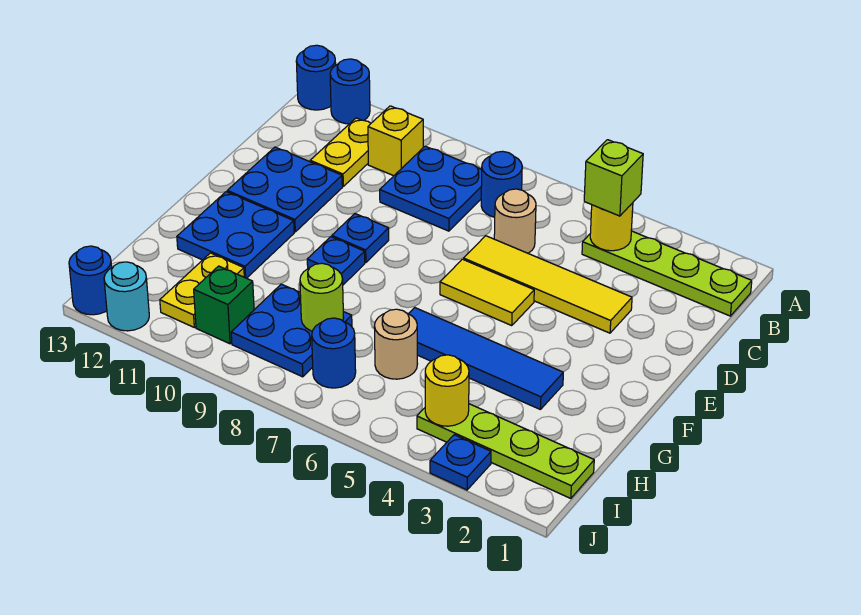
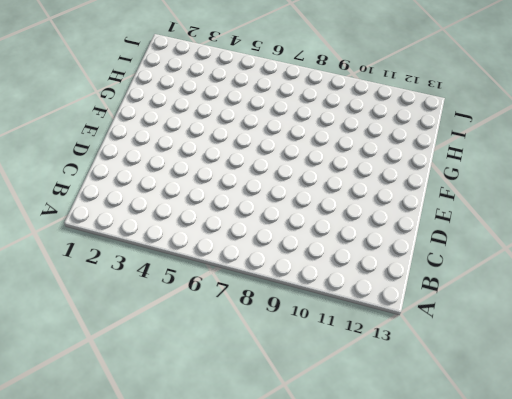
none -> blue 1x1 round brick [330,59,370,124]
none -> blue 1x1 round brick [296,45,336,110]
none -> lime 1x4 plate [582,231,752,316]

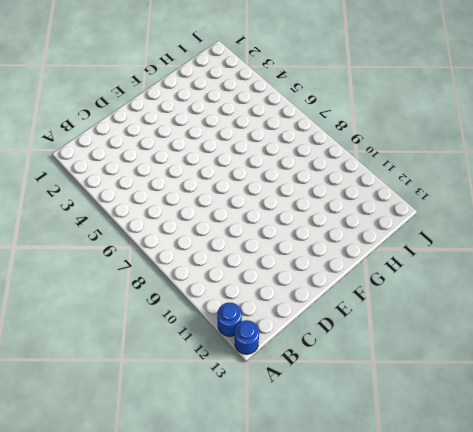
none -> lime 1x4 plate [582,231,752,316]
none -> blue 1x1 round brick [481,151,522,217]
none -> blue 2x2 plate [380,146,482,231]

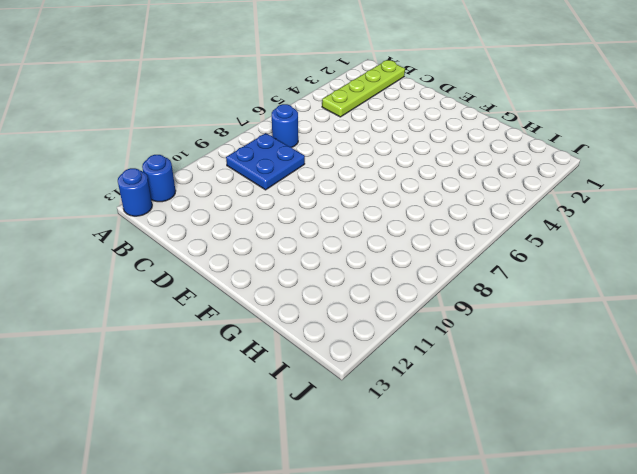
none -> yellow 1x1 brick [368,106,423,176]
none -> yellow 1x2 plate [310,118,371,186]
none -> tan 1x1 round brick [494,189,536,253]

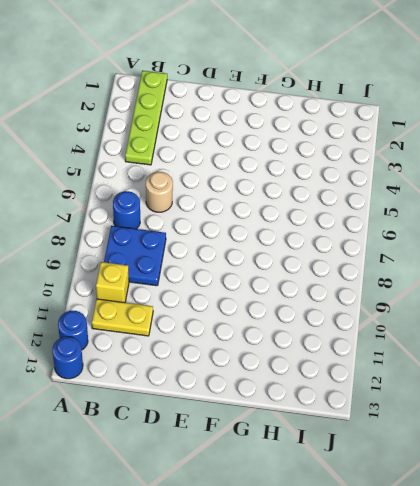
none -> yellow 1x4 tile [464,236,632,333]
none -> blue 2x2 plate [227,147,342,232]
none -> yellow 1x2 tile [440,259,534,326]

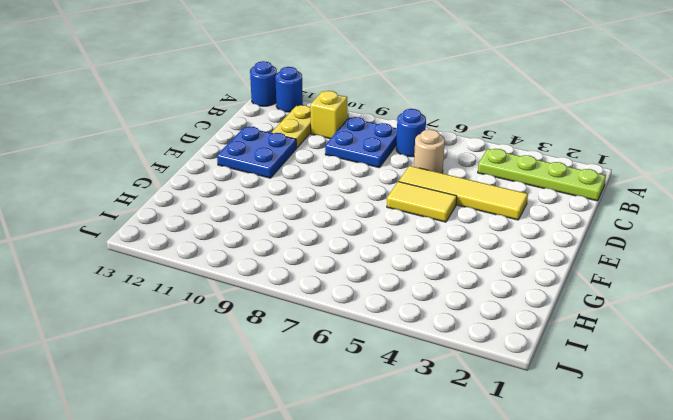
none -> blue 1x1 plate [332,214,389,262]
none -> blue 1x1 plate [307,237,365,285]
none -> blue 2x2 plate [177,192,294,278]

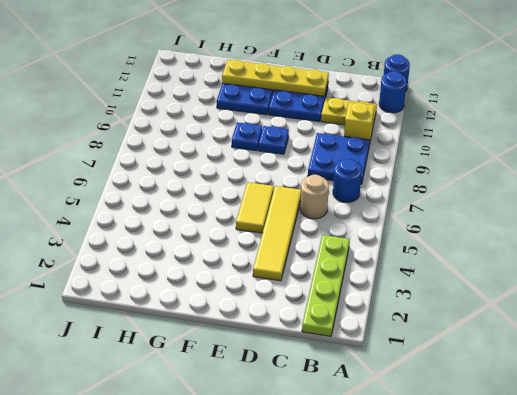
yellow 1x4 plate [222,60,329,96] -> none
none -> blue 1x4 tile [409,308,563,410]
none -> tan 1x1 round brick [374,309,417,379]
none -> blue 2x2 plate [231,284,352,377]

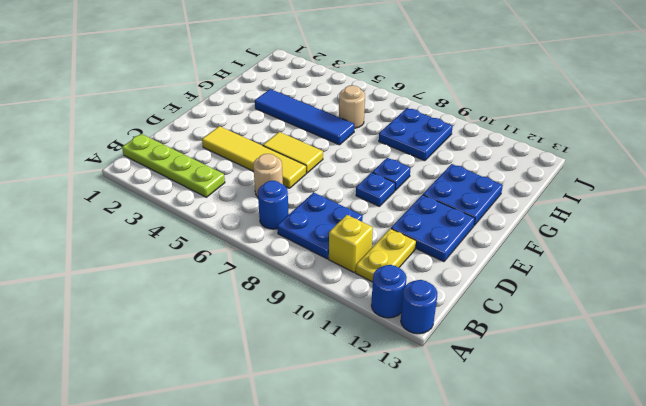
none -> yellow 1x2 plate [160,253,244,327]
none -> lime 1x4 plate [417,404,594,498]
none -> blue 1x1 round brick [312,318,356,388]

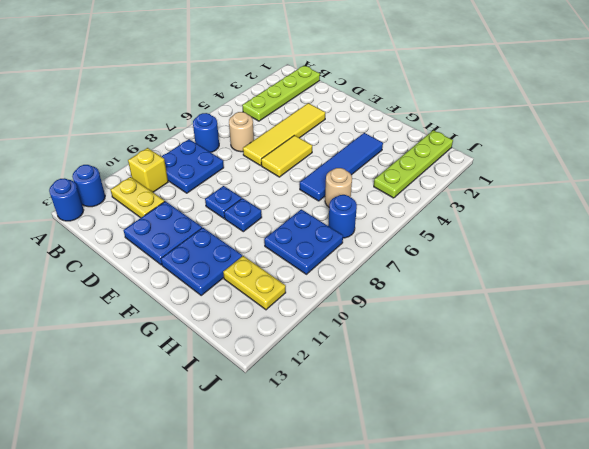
none -> green 1x1 brick [194,266,254,344]
none -> blue 1x1 plate [430,435,491,490]
none -> cyan 1x1 round brick [104,262,149,331]

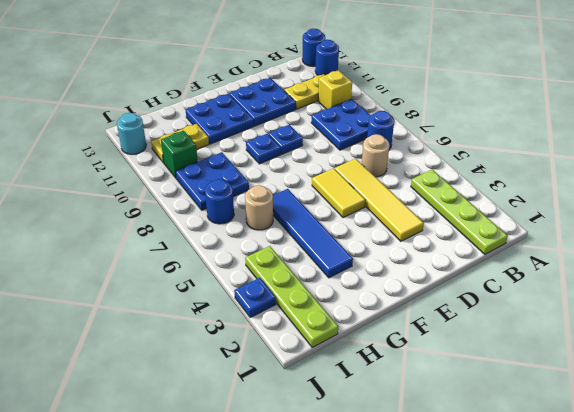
none -> blue 1x1 round brick [69,246,112,315]
none -> yellow 1x1 round brick [590,203,633,251]
none -> lime 1x1 round brick [300,263,343,331]

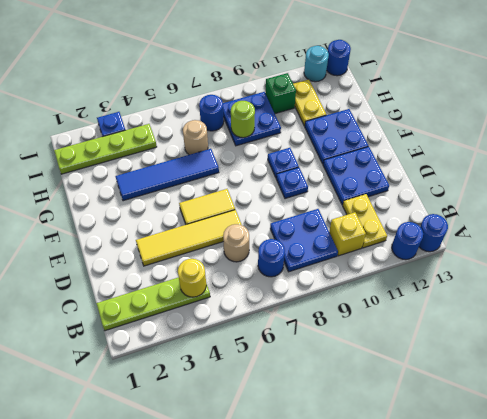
none -> yellow 1x1 round brick [425,355,469,426]
none -> lime 1x1 brick [584,140,643,216]

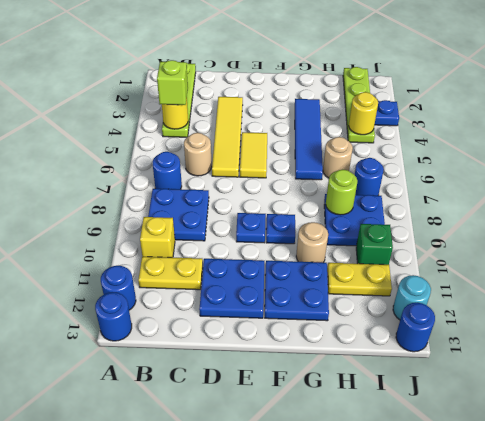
tan 1x1 round brick [296,222,328,263] -> none

